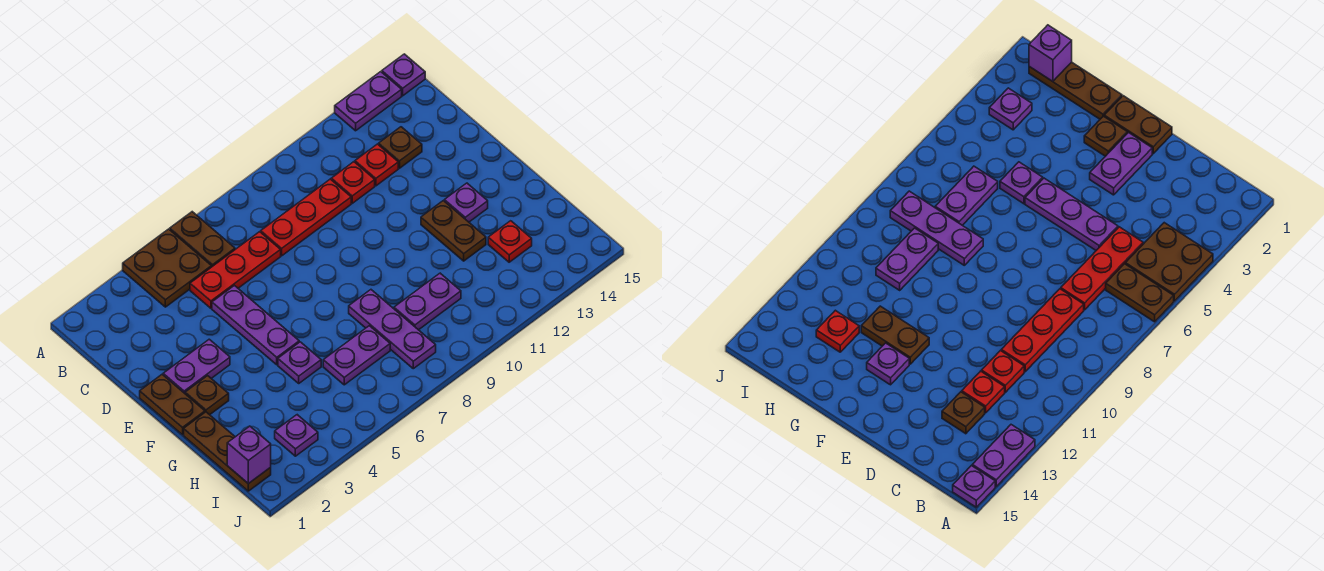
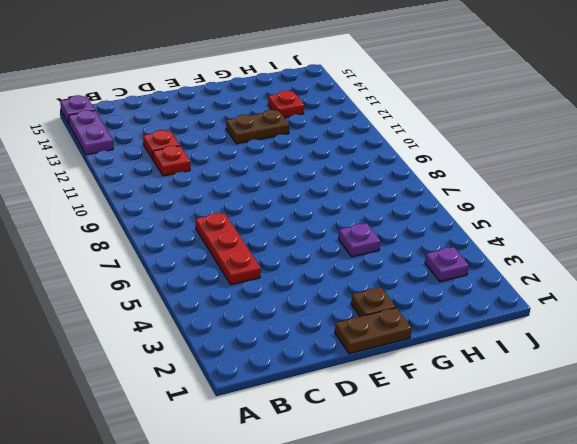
none -> brown 2x2 plate [123,229,211,307]
none -> brown 1x2 plate [170,212,235,267]
none -> red 1x3 plate [261,179,351,256]

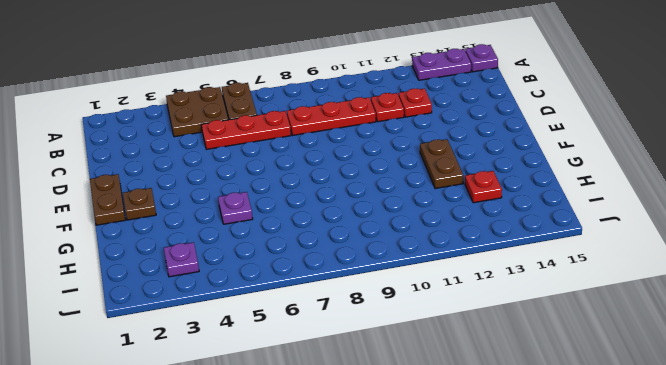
none -> brown 1x1 plate [379,127,422,168]
none -> purple 1x3 plate [212,286,299,365]
none -> purple 1x2 plate [163,339,230,393]

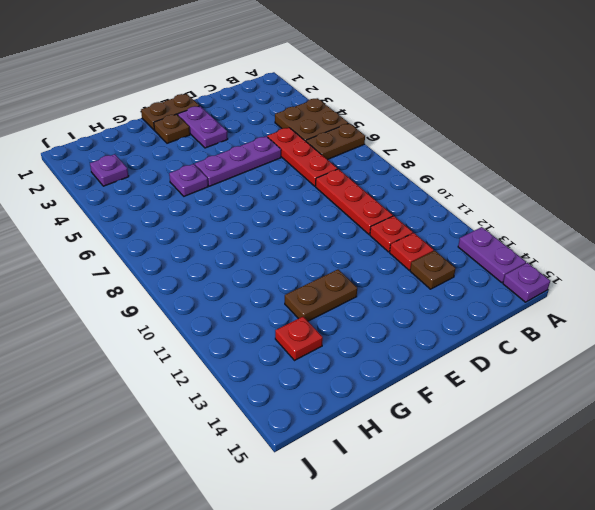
none -> purple 1x1 plate [444,183,488,222]
none -> brown 1x3 plate [184,412,271,491]
none -> purple 1x3 plate [349,290,436,369]

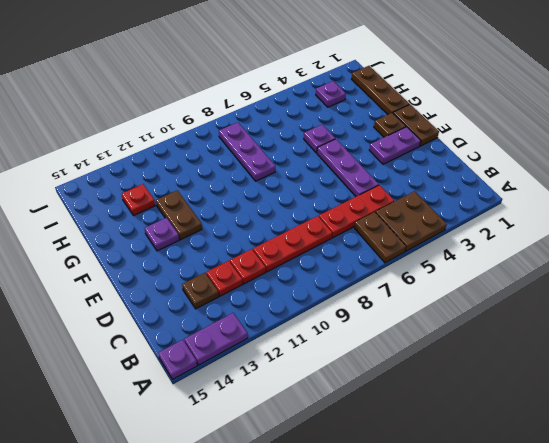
none -> purple 1x2 plate [323,326,390,385]
none -> purple 1x2 plate [394,273,461,330]
none -> purple 1x1 brick [227,426,271,484]

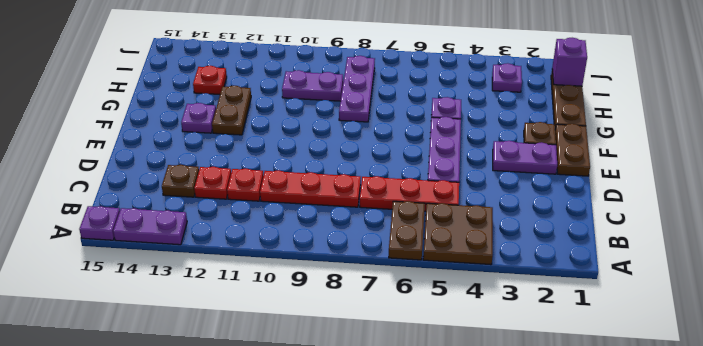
none -> purple 1x2 plate [323,326,390,385]

